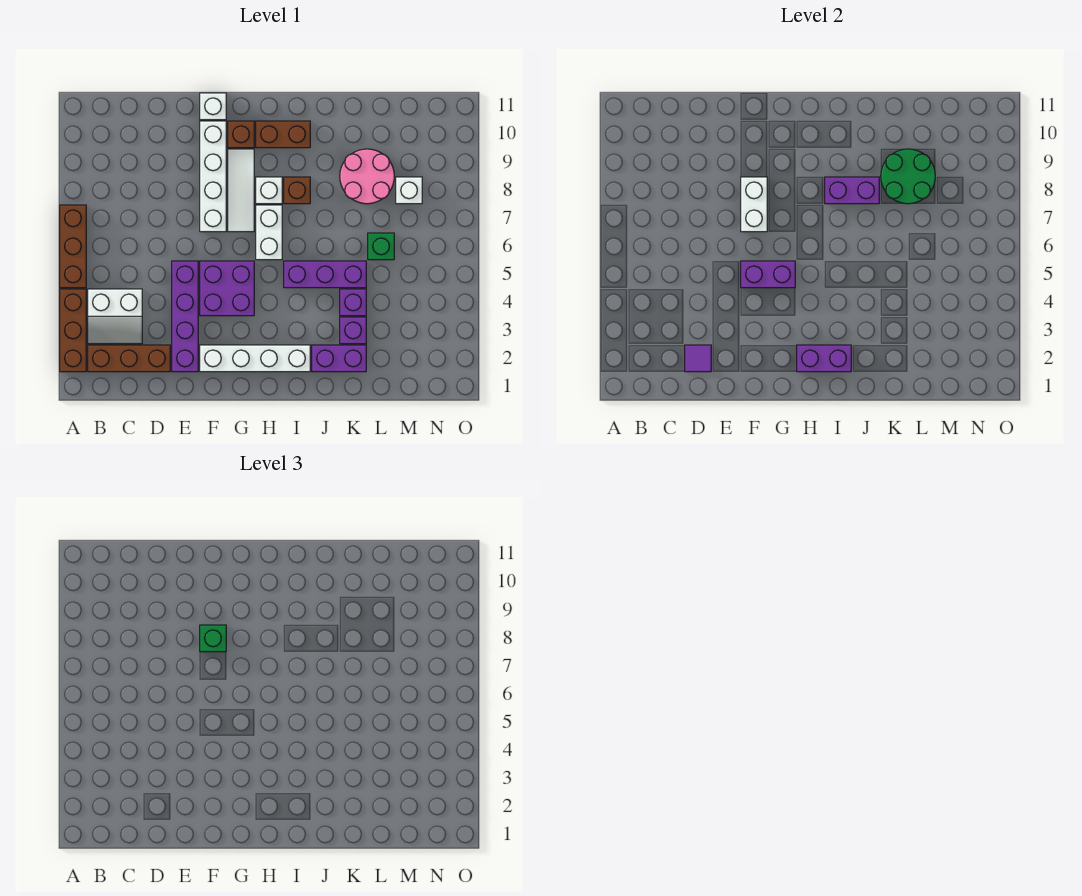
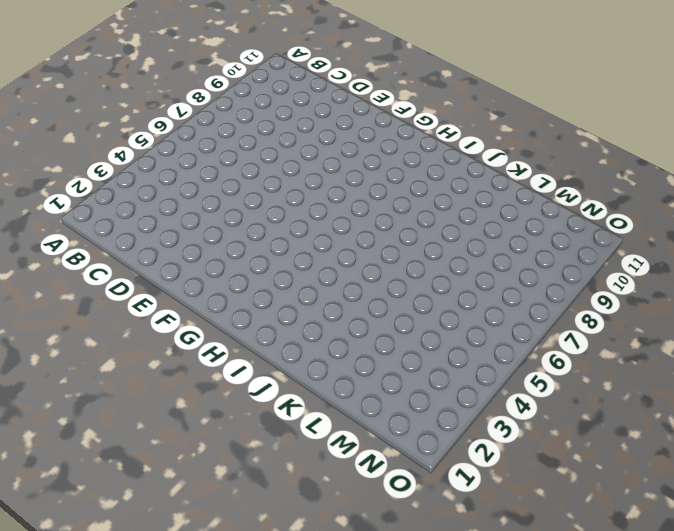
none -> brown 1x3 brick [60,289,86,372]
none -> brown 1x3 brick [60,205,86,288]
none -> brown 1x3 brick [88,345,170,372]

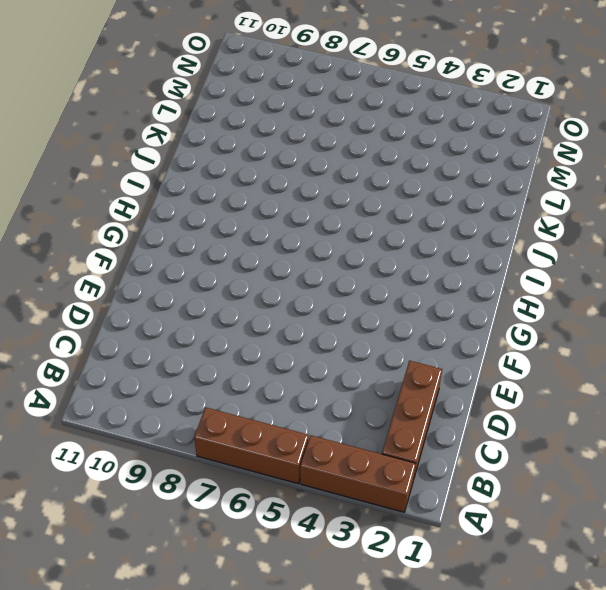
none -> white 2x2 slope [88,289,142,344]
none -> purple 1x4 brick [172,261,198,372]
none -> white 1x4 brick [200,345,310,372]

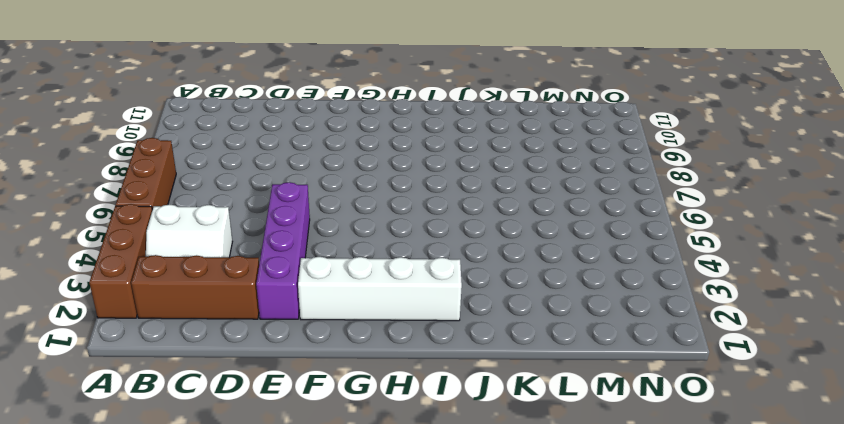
none -> purple 2x2 brick [200,261,254,316]
none -> white 1x4 brick [200,121,226,232]
none -> white 1x1 brick [200,93,226,120]

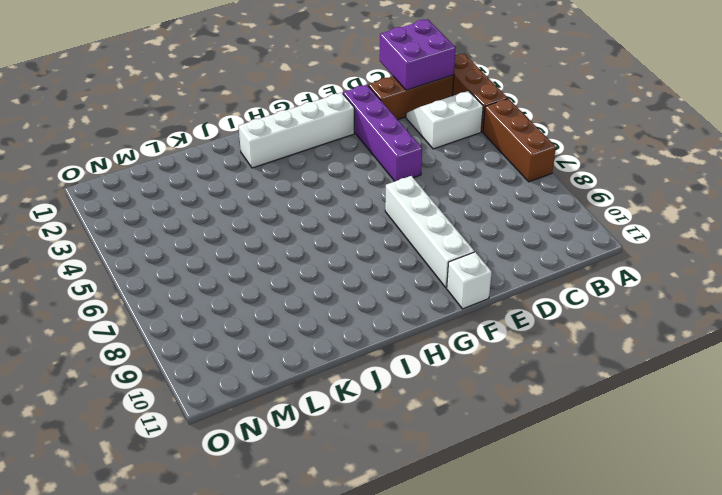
purple 2x2 brick [380,19,456,90] -> purple 2x2 brick moved to [200,261,254,316]
none -> white 1x3 tile [228,149,254,232]
none -> brown 1x1 brick [228,121,254,148]
none -> white 1x2 brick [256,205,282,260]

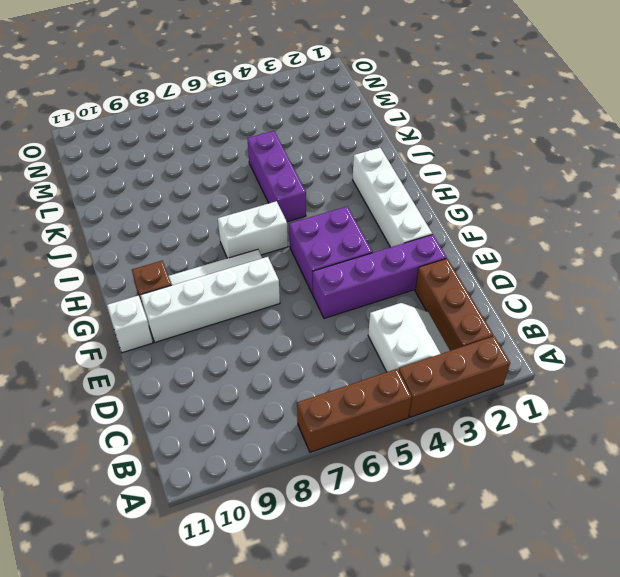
none -> white 1x1 brick [256,177,282,204]
none -> brown 1x2 brick [256,121,310,148]
none -> brown 1x1 brick [284,177,310,204]

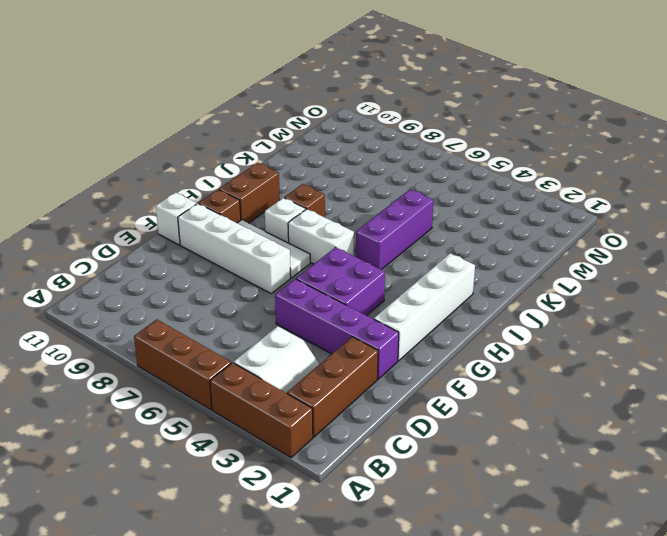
none -> purple 1x2 brick [312,345,366,372]
none -> purple 1x1 brick [340,317,366,344]
none -> purple 1x1 brick [340,289,366,316]

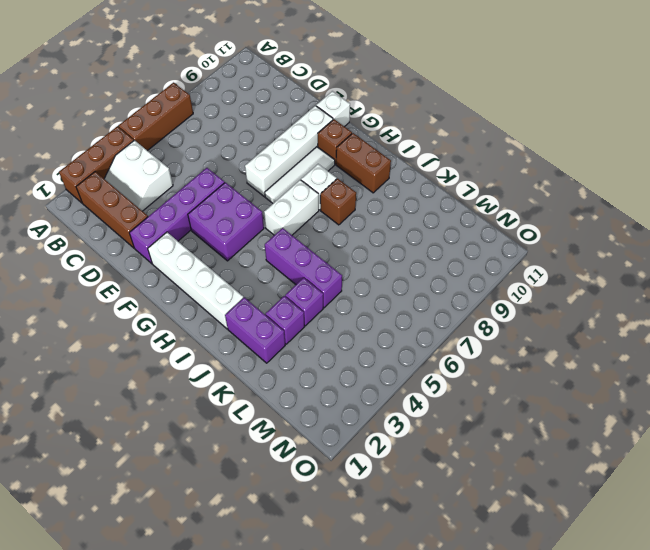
none -> pink 2x2 round brick [340,149,394,204]
none -> green 1x1 brick [368,233,394,260]
none -> white 1x1 brick [396,177,422,204]

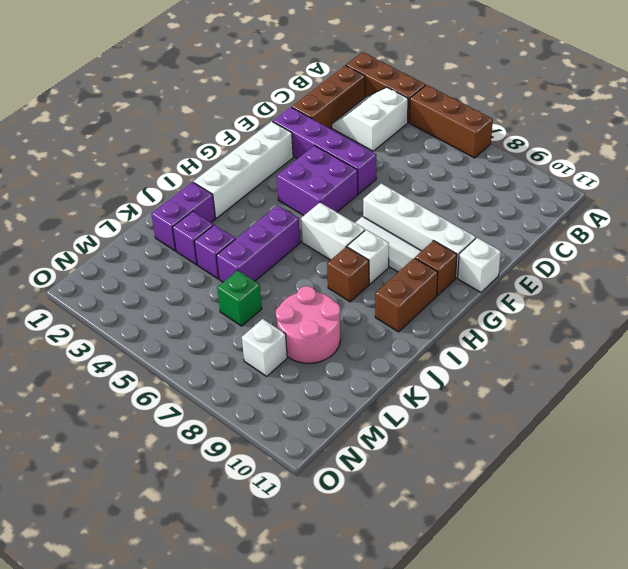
none -> purple 1x1 tile [685,345,711,372]
none -> purple 1x2 brick [741,261,795,288]
none -> white 1x2 brick [741,177,767,232]

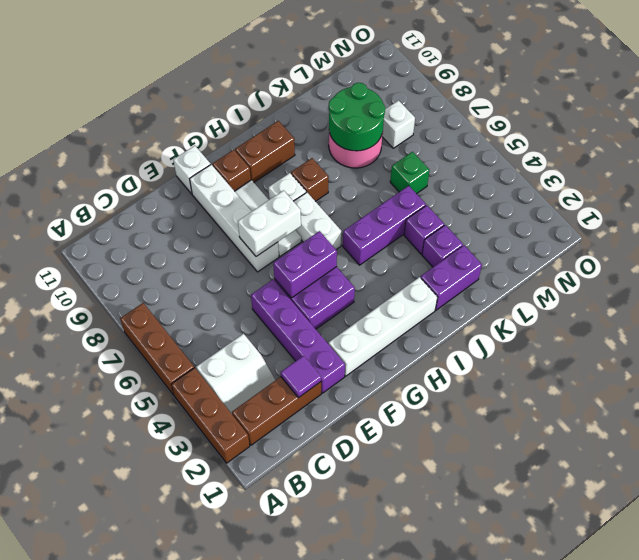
white 1x2 brick [238,190,301,257] -> white 1x2 brick turned to [741,177,767,232]
none -> purple 1x2 brick [797,345,851,372]
none -> purple 1x2 brick [825,177,879,204]
none -> green 1x1 brick [200,625,226,652]

